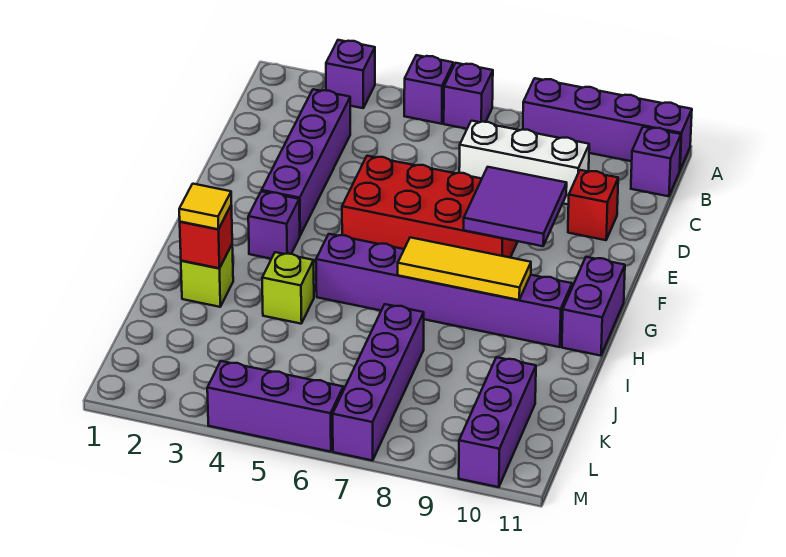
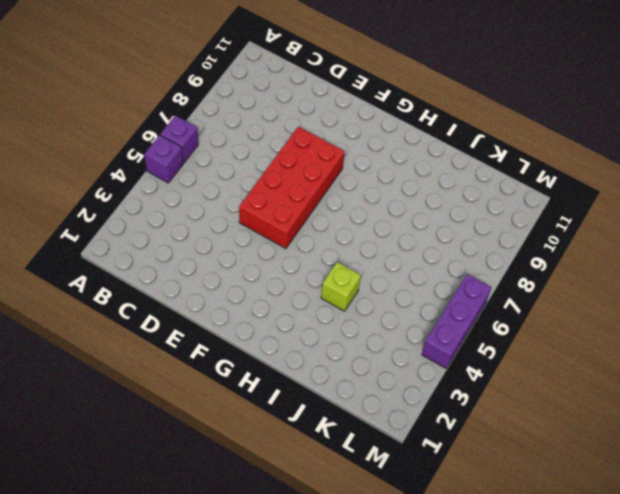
none -> purple 1x1 brick [326,40,375,108]
none -> purple 1x4 brick [523,78,692,170]
none -> purple 1x1 brick [631,127,681,196]

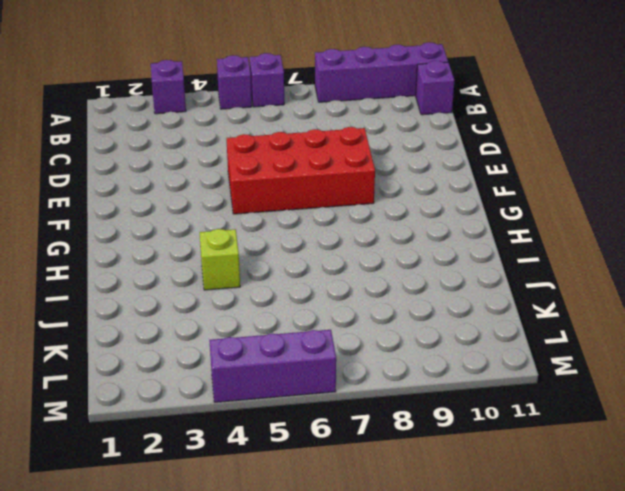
none -> purple 1x4 brick [262,89,350,235]
none -> white 1x3 brick [459,121,589,205]
none -> red 1x1 brick [568,170,618,240]

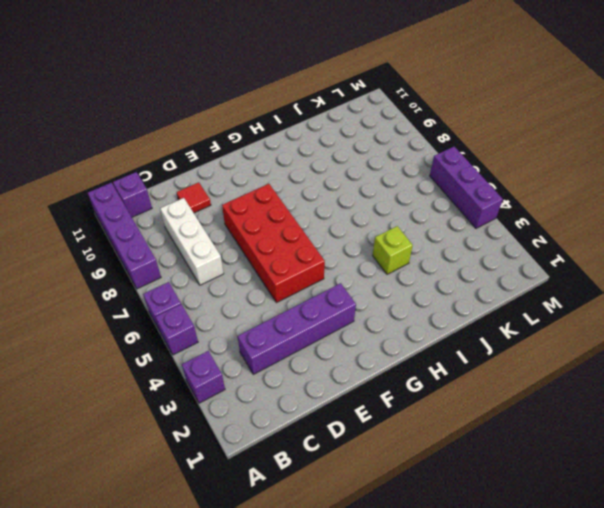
red 1x1 tile [177,182,211,213] -> red 1x1 brick [568,170,618,240]
none -> purple 1x1 brick [248,191,300,259]
none -> purple 1x2 brick [562,257,625,356]
none -> purple 1x6 brick [316,234,572,347]

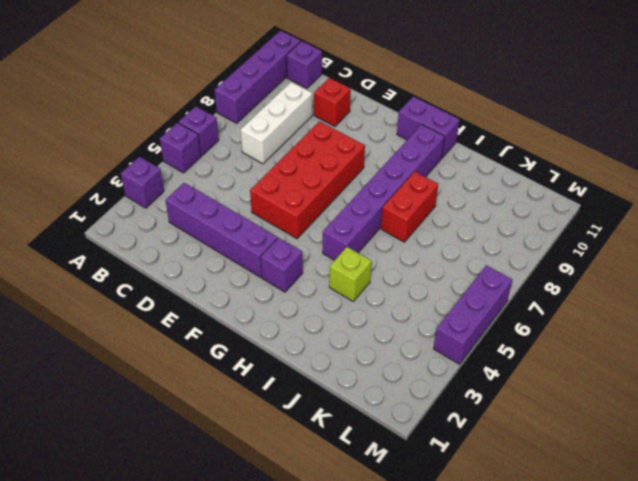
red 1x2 brick [381,172,438,242] -> none
none -> lime 1x1 brick [181,245,233,307]
none -> purple 1x4 brick [333,304,424,461]
none -> purple 1x3 brick [459,357,536,487]

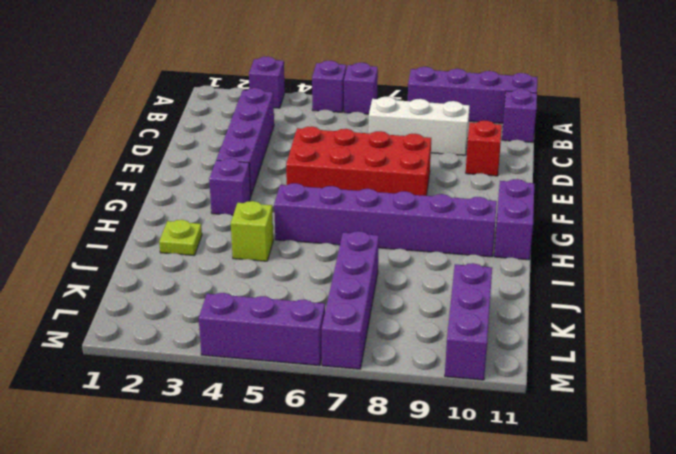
lime 1x1 plate [159,220,202,255] -> lime 1x1 brick [181,245,233,307]
none -> purple 2x2 tile [464,167,567,246]
none -> yellow 1x3 tile [398,237,531,300]
none -> red 1x1 brick [180,205,232,268]

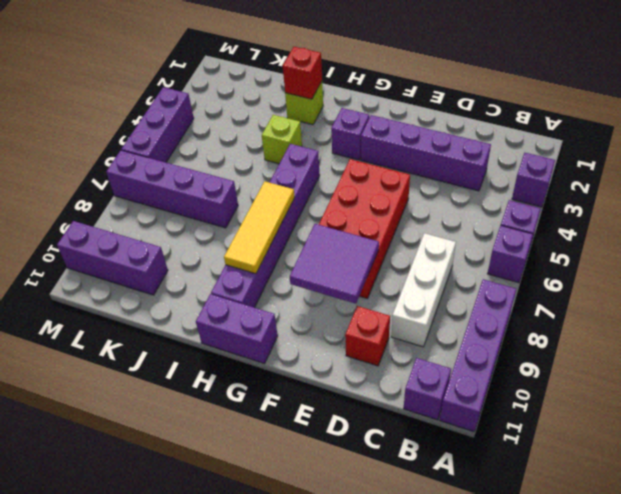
none -> yellow 1x1 tile [179,184,231,229]

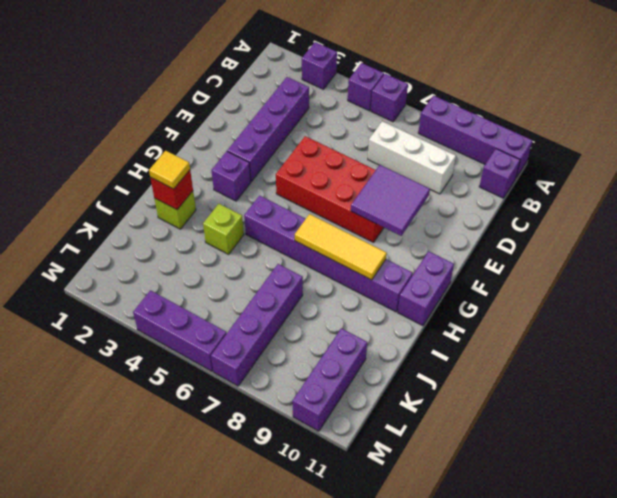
none -> red 1x1 brick [568,170,618,240]

